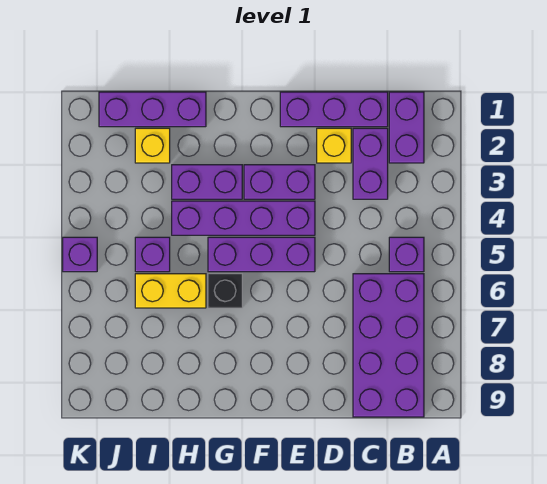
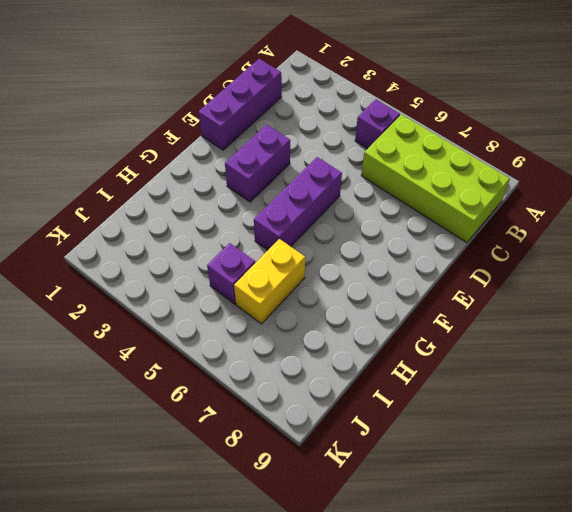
lime 2x4 brick [361,114,510,243] -> purple 2x4 brick [353,274,424,417]
none -> purple 1x2 brick [389,92,424,163]
none -> purple 1x2 brick [353,128,388,199]
none -> yellow 1x1 brick [317,128,351,163]

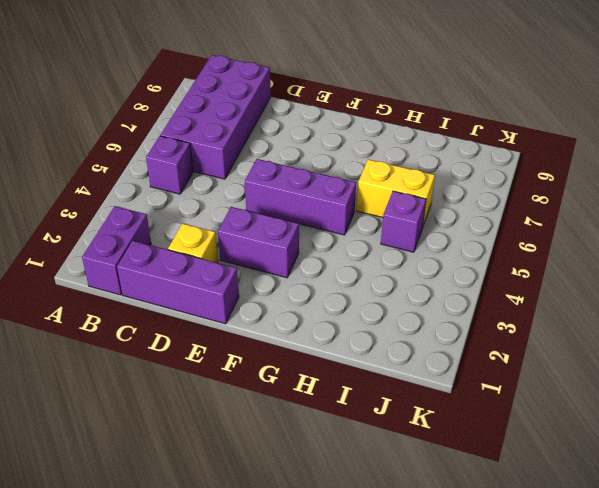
none -> purple 1x2 brick [353,128,388,199]
none -> purple 1x4 brick [172,201,315,235]
none -> purple 1x2 brick [172,165,242,199]

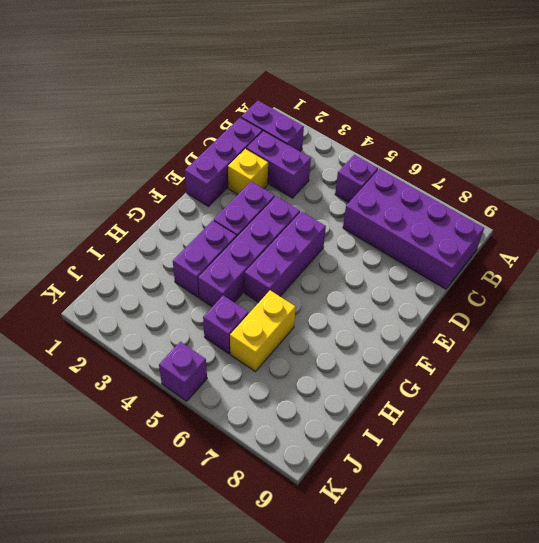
none -> black 1x1 brick [208,274,242,308]
none -> purple 1x3 brick [99,92,206,127]
none -> yellow 1x1 brick [135,128,170,163]

